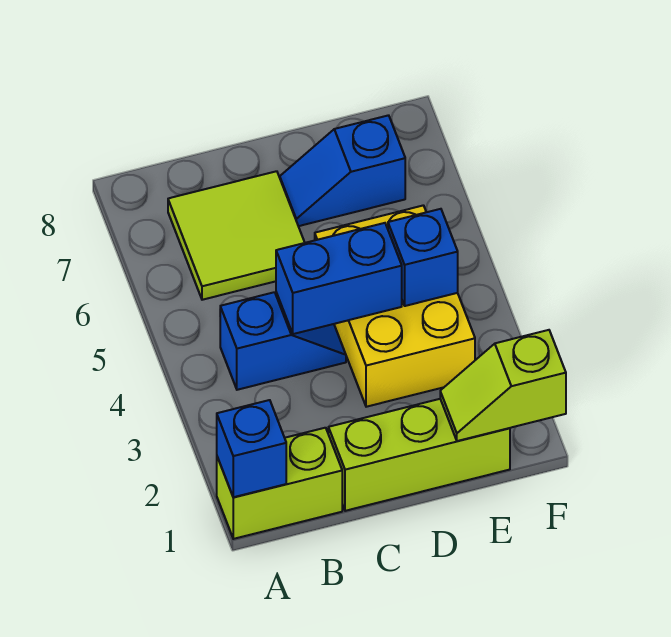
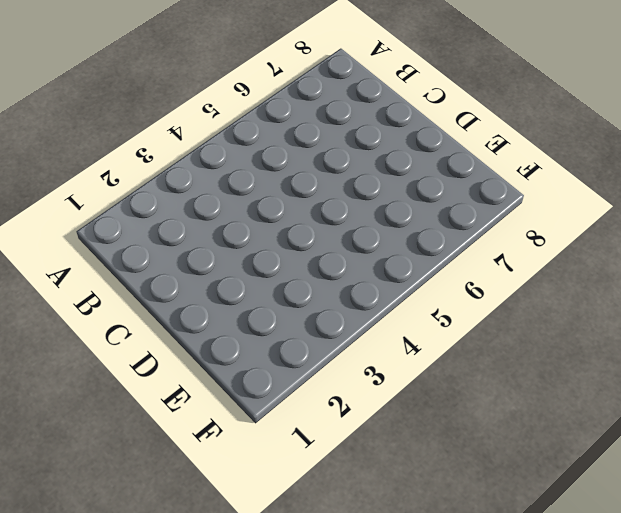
none -> lime 1x2 brick [217,428,342,539]
none -> blue 1x2 slope [220,292,346,390]

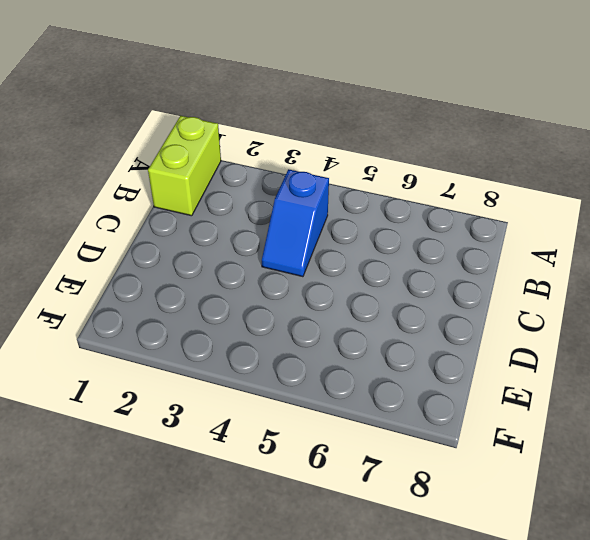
none -> lime 2x2 tile [168,171,305,300]
none -> lime 1x3 brick [328,399,510,511]

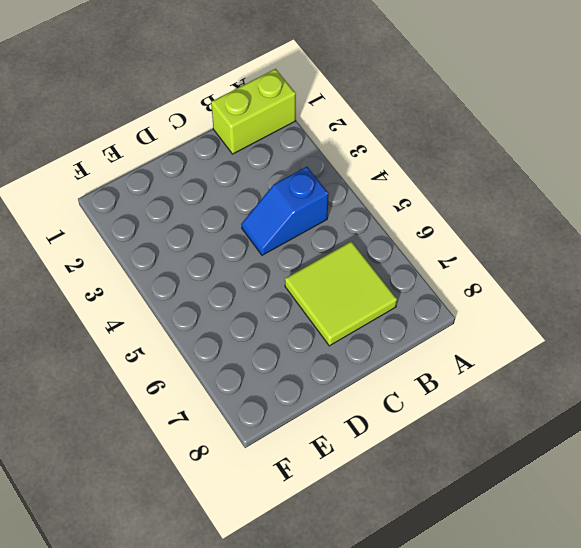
none -> lime 1x3 brick [328,399,510,511]
none -> yellow 2x3 brick [315,205,475,407]

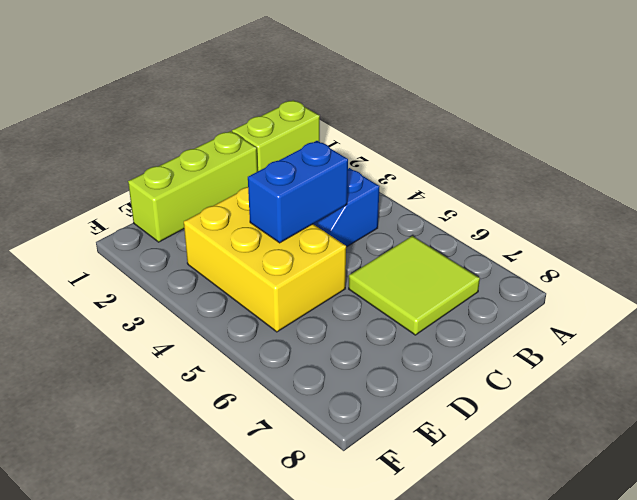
none -> blue 1x2 slope [280,115,405,226]
none -> blue 1x1 brick [217,400,286,497]

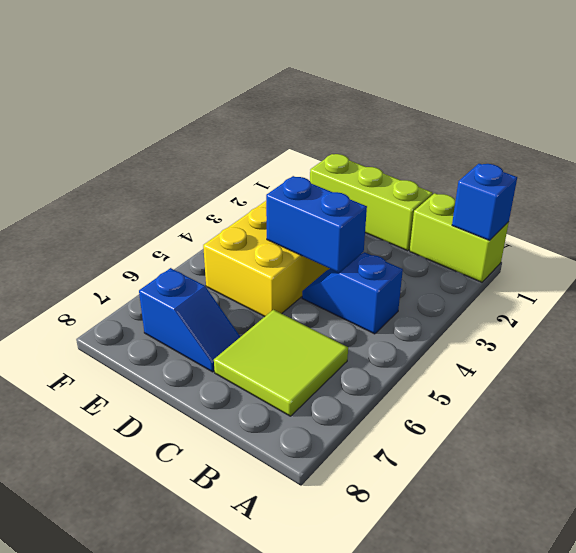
none -> lime 1x2 slope [440,330,566,441]
none -> blue 1x1 brick [388,209,458,306]

